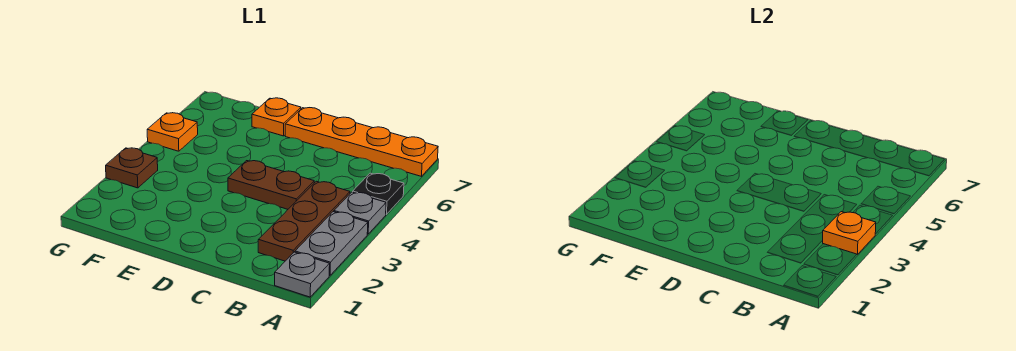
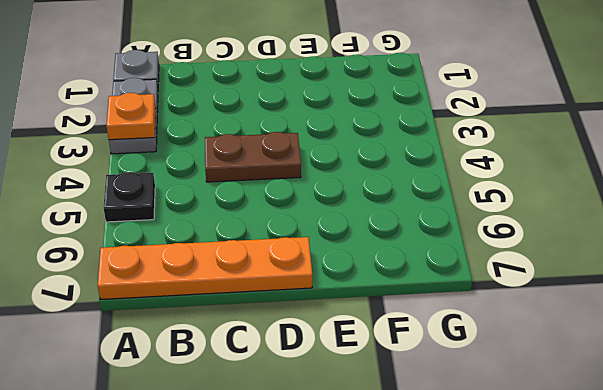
none -> grey 1x1 plate [334,192,386,234]
none -> brown 1x3 plate [258,181,350,261]

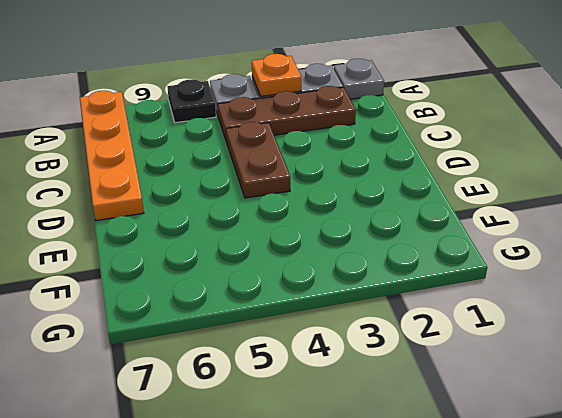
none -> orange 1x1 plate [252,98,301,136]
none -> brown 1x1 plate [106,148,158,188]

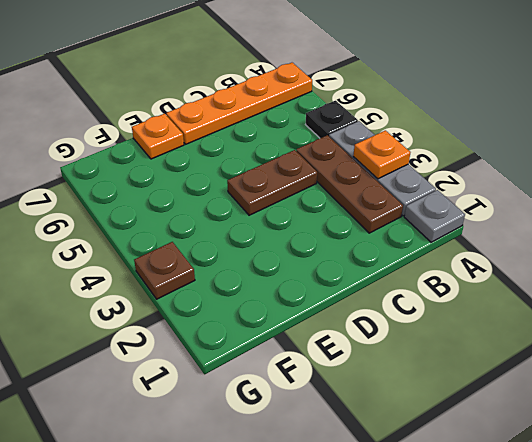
none -> orange 1x1 plate [147,113,198,151]

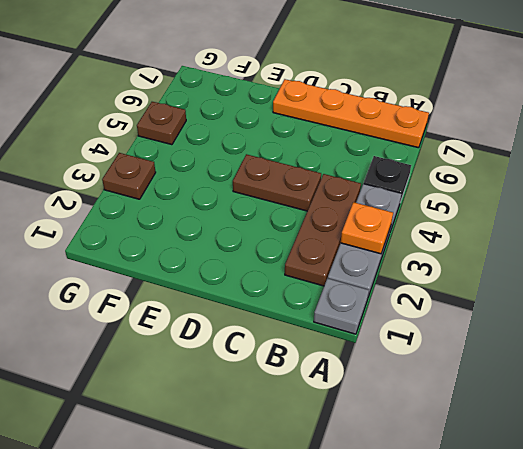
brown 1x1 plate [137,102,186,145] -> orange 1x1 plate [147,113,198,151]
none -> orange 1x1 plate [252,98,301,136]

